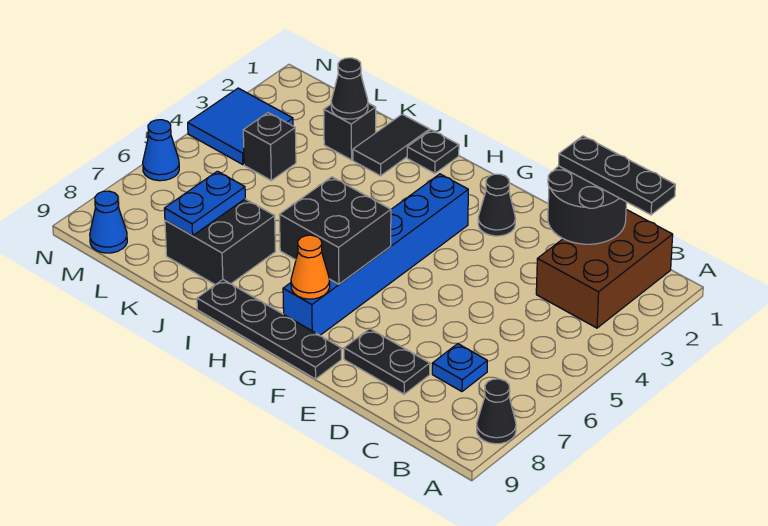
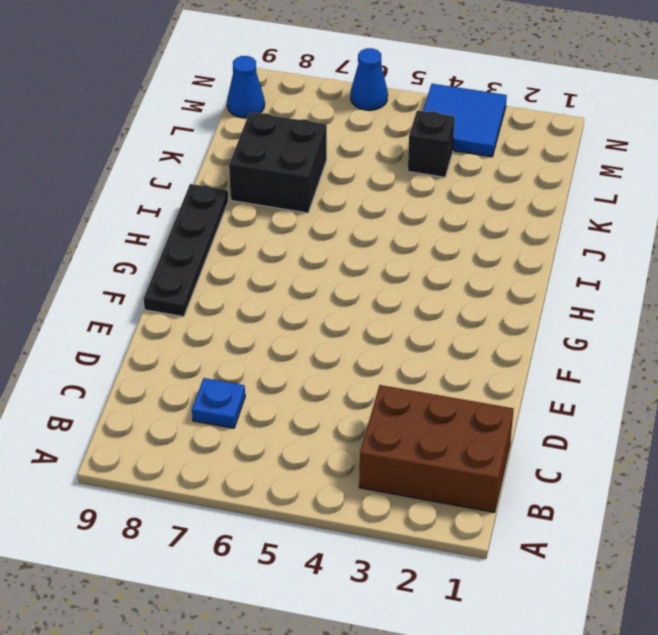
none -> black 1x1 cone [477,379,516,444]
none -> black 1x2 plate [344,329,430,394]
none -> black 1x1 cone [478,174,515,236]

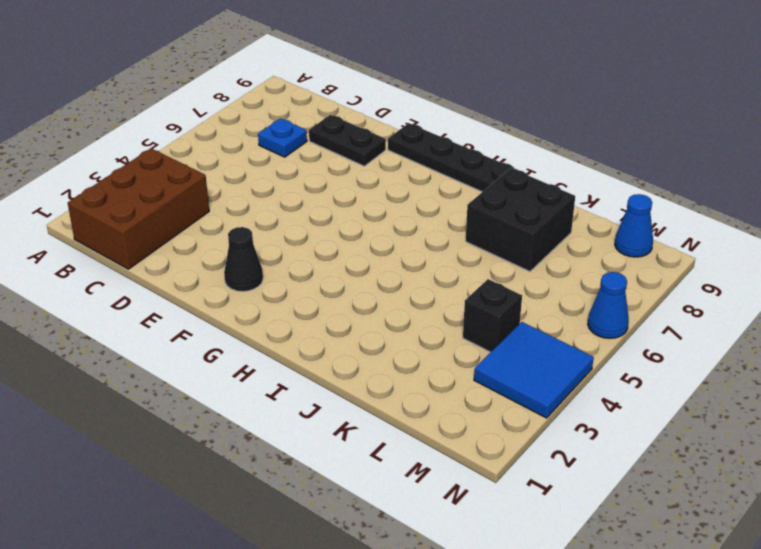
none -> black 1x1 cone [477,379,516,444]
none -> blue 1x6 brick [283,174,468,335]
none -> black 1x1 plate [407,130,459,173]

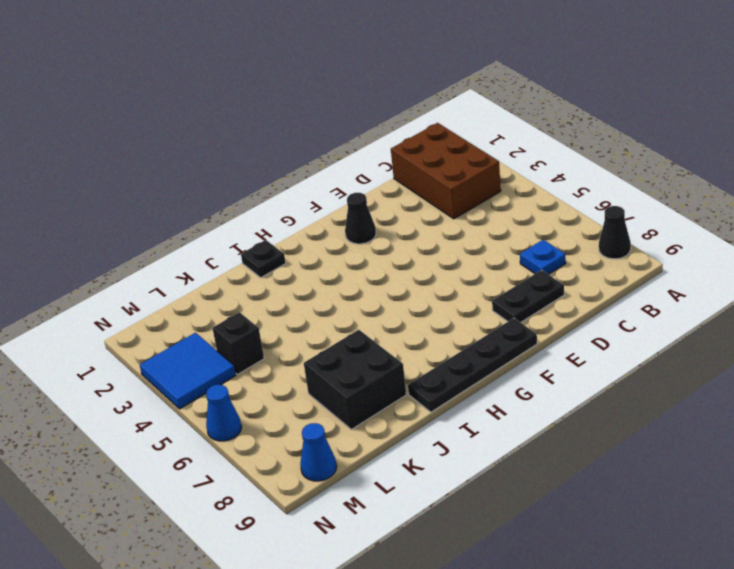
none -> blue 1x6 brick [283,174,468,335]
none -> black 1x2 tile [353,114,430,176]
none -> black 1x1 brick [324,103,376,160]

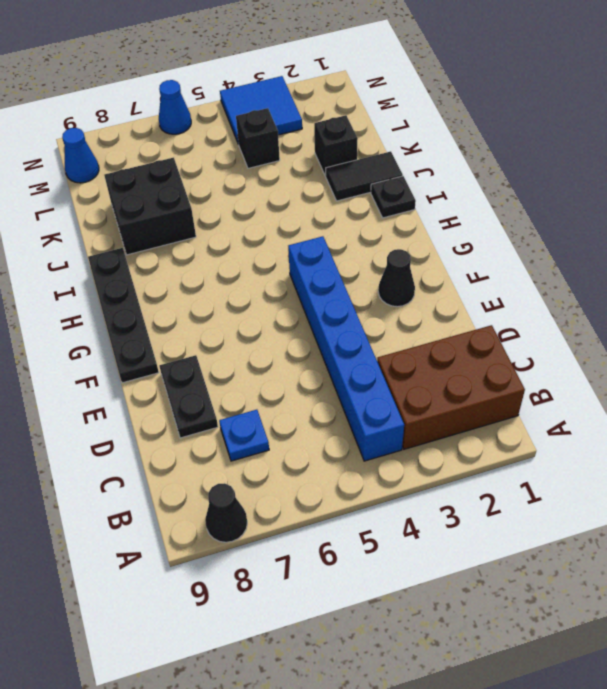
blue 1x6 brick [288,236,404,461] -> blue 1x6 brick turned to [283,174,468,335]
none -> black 2x2 round brick [548,166,626,244]
none -> black 2x2 brick [279,177,391,284]
none -> orange 1x1 cone [291,235,330,299]

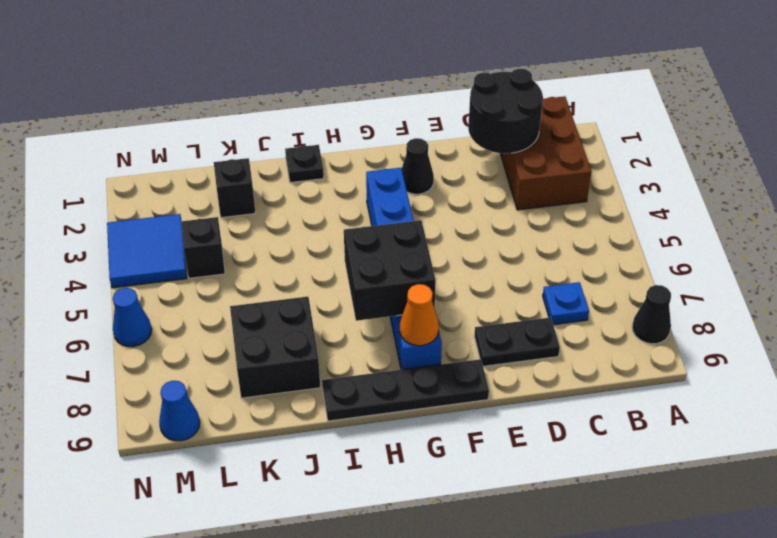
none -> black 1x2 tile [353,114,430,176]
none -> black 1x1 cone [331,58,368,119]
none -> blue 1x2 plate [164,171,245,236]

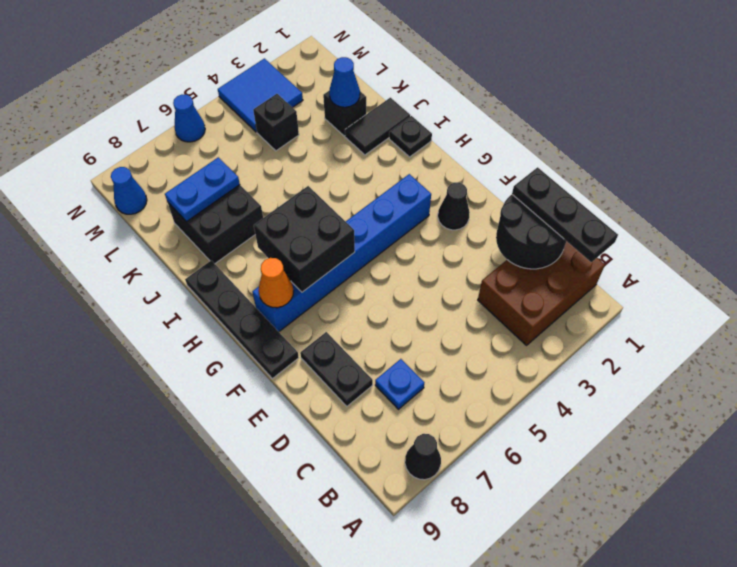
blue 1x1 cone [329,57,360,107] -> black 1x1 cone [331,58,368,119]

